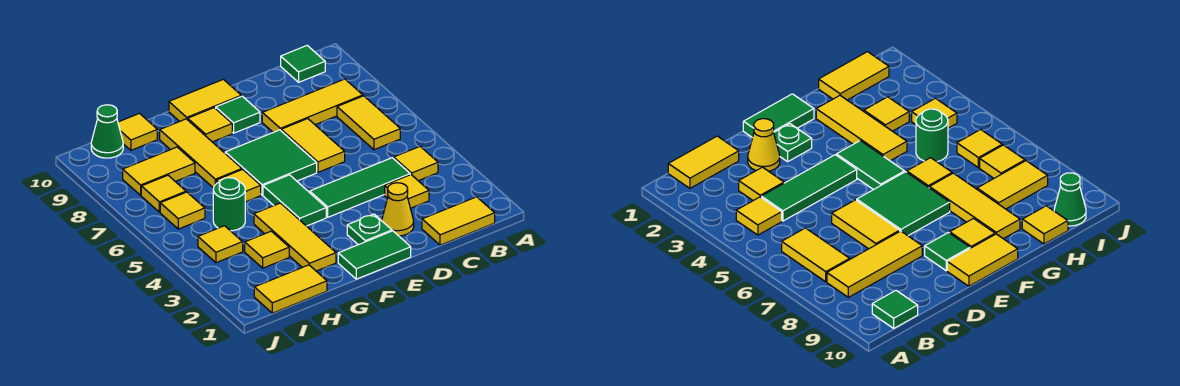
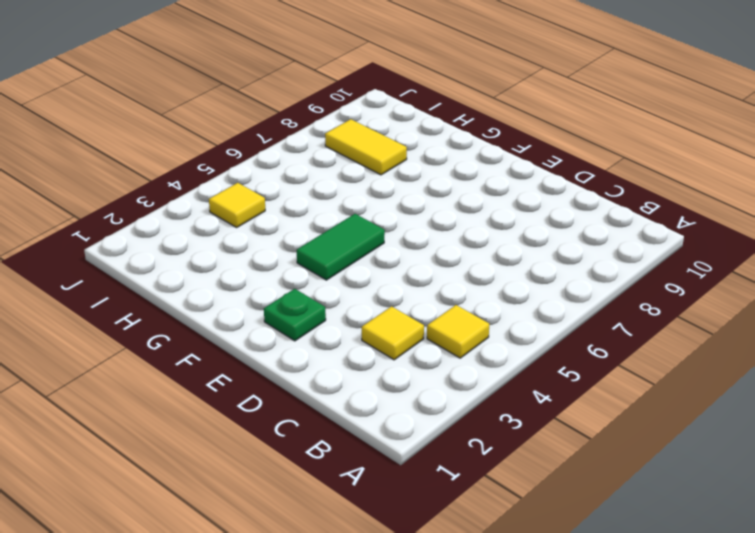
none -> yellow 1x2 tile [422,197,495,245]
none -> yellow 1x2 tile [337,96,400,150]
none -> yellow 1x3 tile [262,79,363,132]

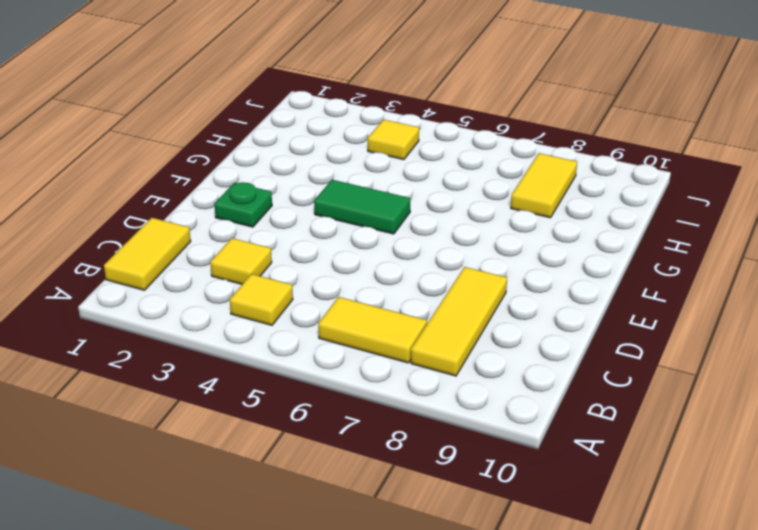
none -> green 1x1 tile [281,46,325,82]
none -> green 1x3 tile [310,158,410,217]
none -> yellow 1x1 cone [382,183,414,236]

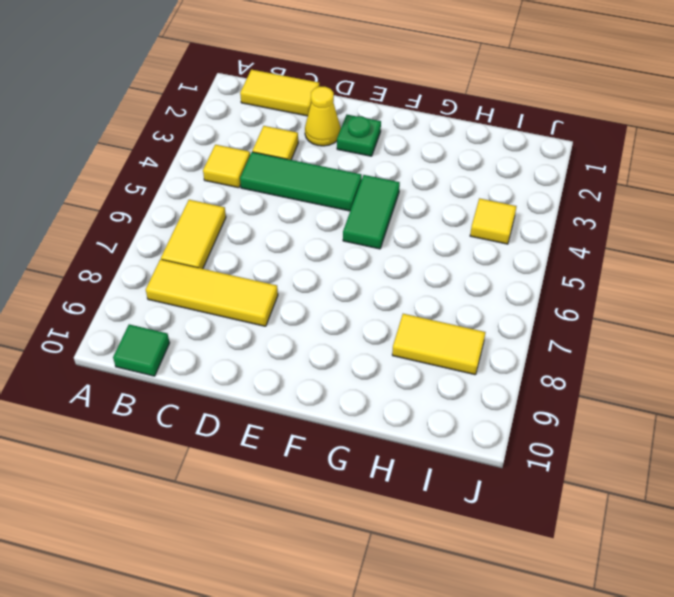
none -> yellow 1x2 tile [281,119,345,172]
none -> green 1x2 tile [338,231,411,279]
none -> green 2x2 tile [225,130,317,195]

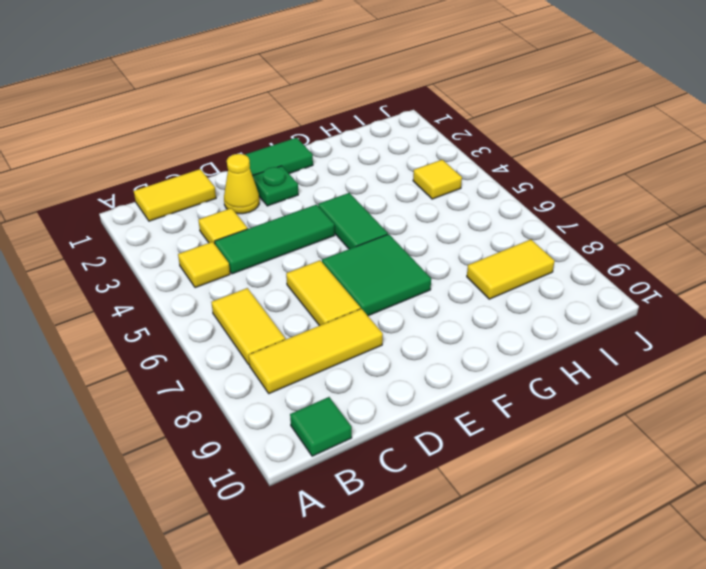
none -> green 1x1 tile [216,96,260,133]
none -> yellow 1x2 tile [169,79,241,121]
none -> yellow 1x1 tile [188,108,232,142]

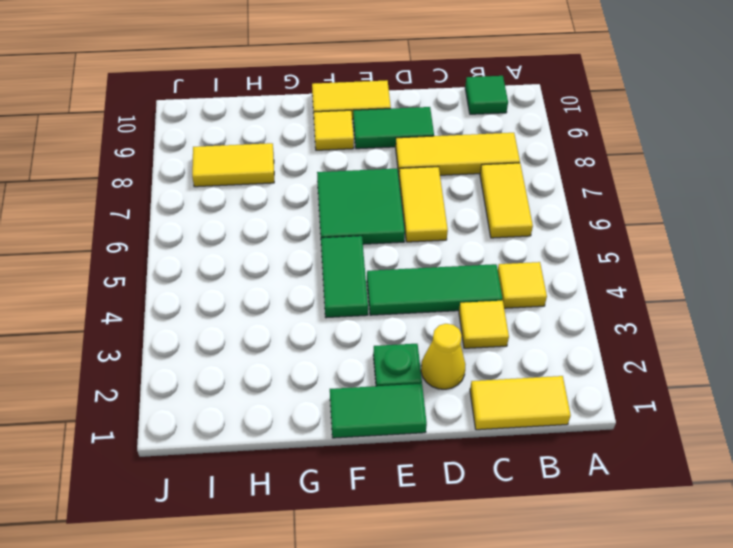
green 1x2 tile [353,107,434,149] -> green 1x1 tile [216,96,260,133]
none -> yellow 1x3 tile [254,203,336,271]
none -> yellow 1x1 tile [216,169,261,202]
none -> yellow 1x3 tile [160,119,242,188]

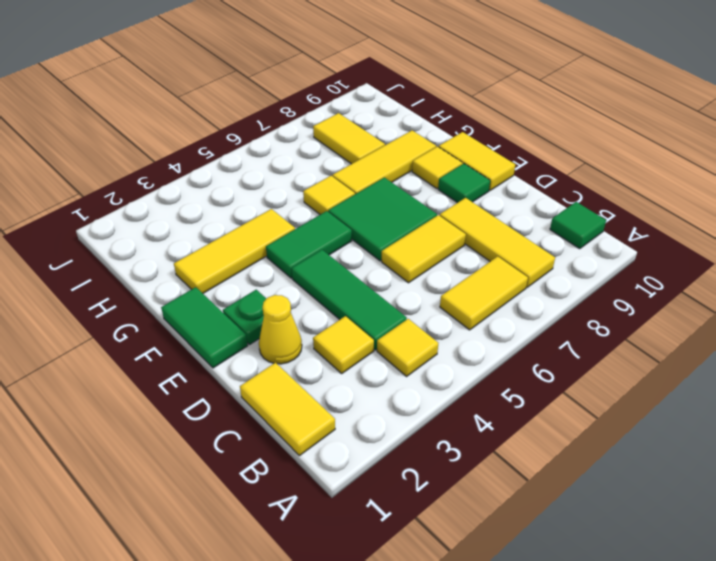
none -> yellow 1x2 tile [254,265,327,313]
none -> yellow 1x1 tile [245,231,289,268]
none -> green 1x1 round brick [213,178,245,231]

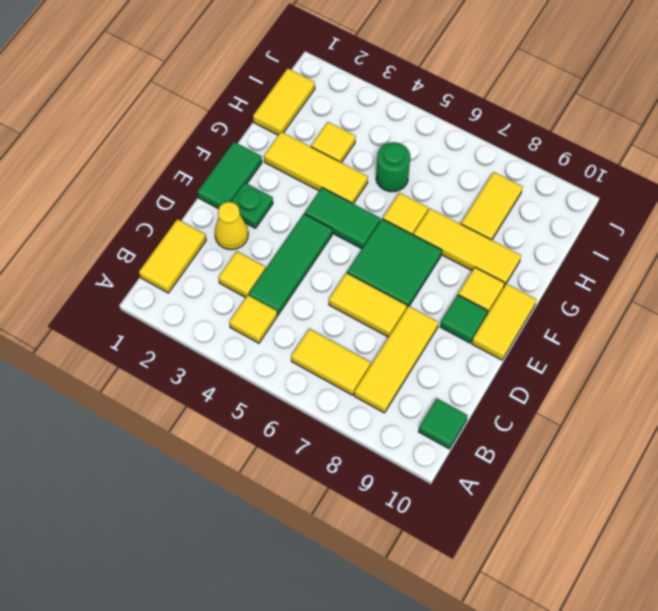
none -> yellow 1x1 tile [118,113,157,150]
none -> yellow 1x1 tile [198,226,243,263]
none -> yellow 1x1 tile [160,192,205,229]

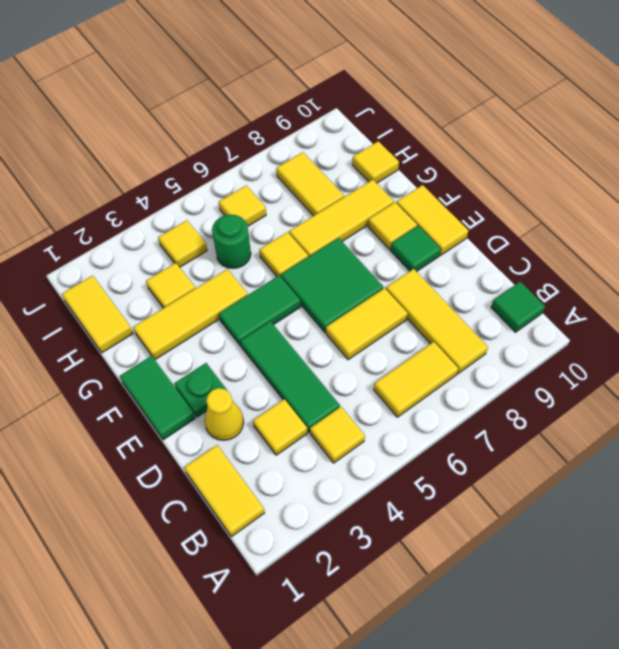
none -> yellow 1x1 tile [141,175,186,212]
none -> green 1x1 cone [91,105,123,158]

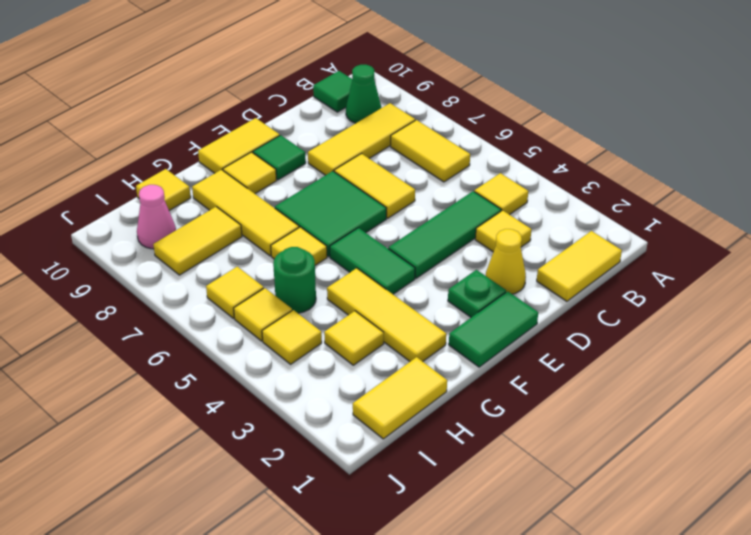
green 1x1 cone [346,65,381,123] -> green 1x1 cone moved to [91,105,123,158]
yellow 1x1 tile [234,288,292,341] -> yellow 1x1 tile moved to [141,175,186,212]
pink 1x1 cone [137,185,176,249] -> none

